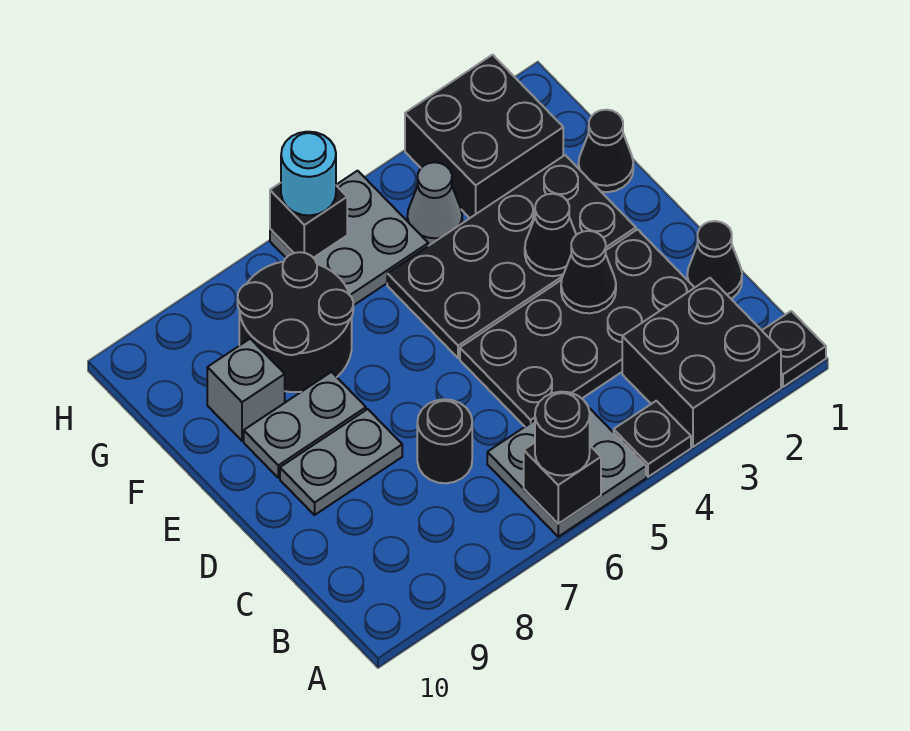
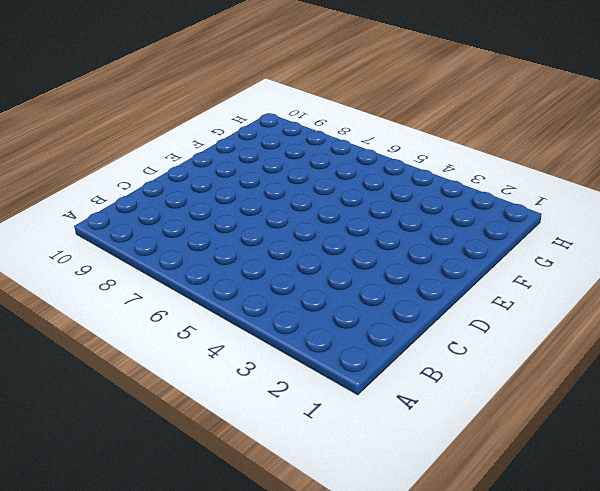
none -> black 1x1 plate [762,311,826,387]
none -> black 2x2 brick [622,278,781,447]
none -> black 1x1 plate [614,401,691,477]

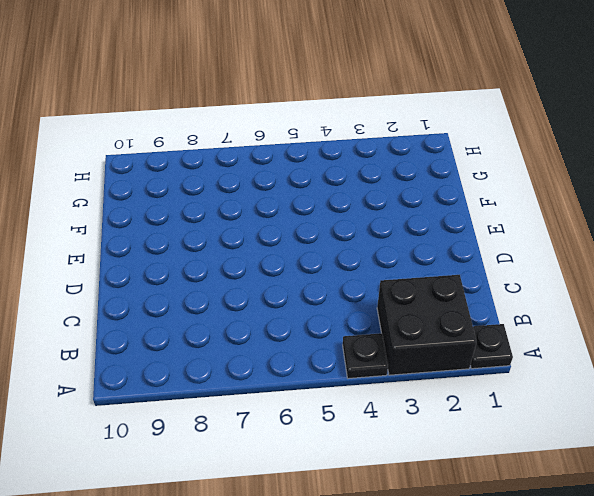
none -> grey 2x2 plate [487,394,646,537]
none -> black 1x1 cone [687,221,742,299]
none -> black 2x4 plate [460,229,694,426]

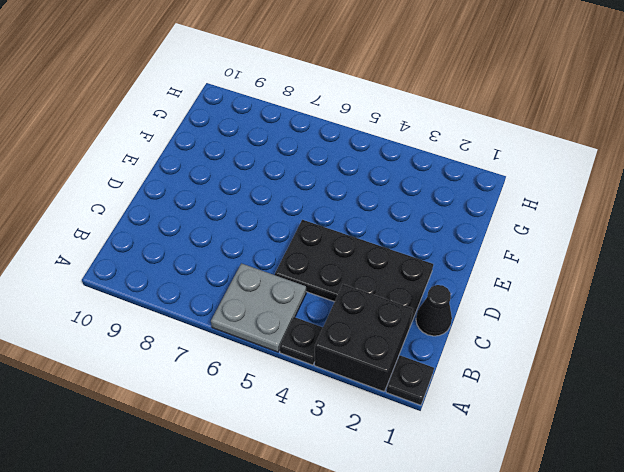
none -> black 1x1 round brick [417,399,472,483]
none -> grey 1x2 plate [280,409,402,515]
none -> black 2x4 plate [387,155,636,358]

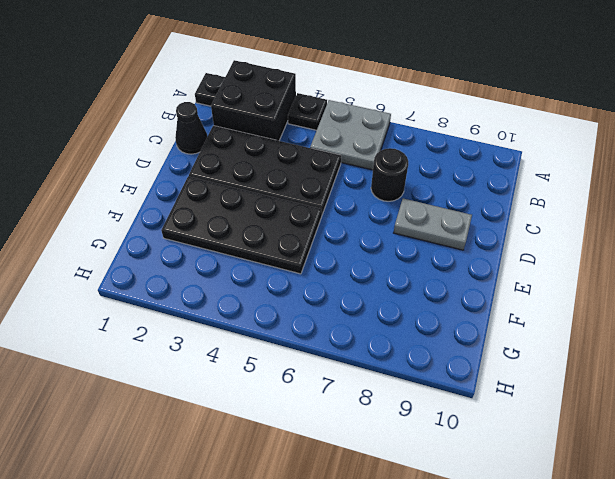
none -> grey 1x2 plate [244,372,366,478]
none -> black 1x1 cone [578,110,633,192]
none -> black 2x2 round brick [238,252,353,392]

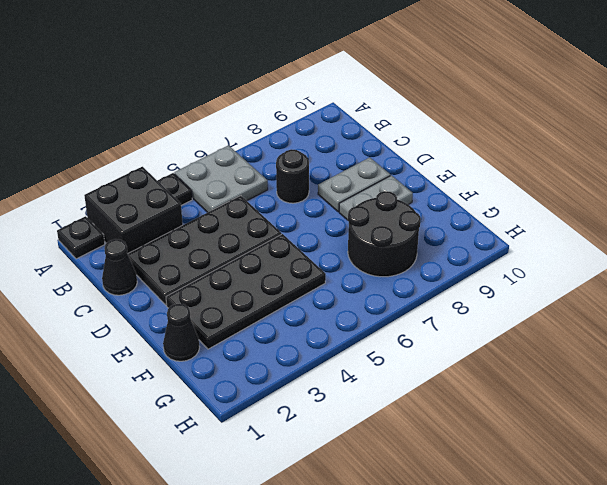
none -> grey 1x1 brick [207,339,285,441]
none -> black 2x2 brick [405,55,563,218]
none -> grey 1x1 cone [407,162,462,244]

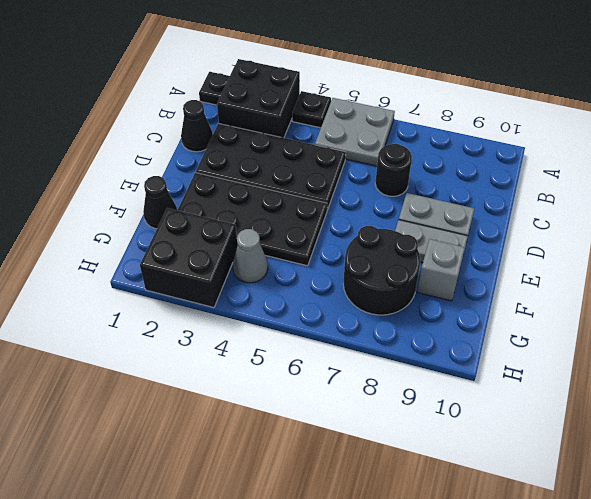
none -> grey 2x2 plate [270,171,428,306]
none -> black 1x1 brick [524,443,601,524]
none -> black 1x1 cone [561,231,616,313]

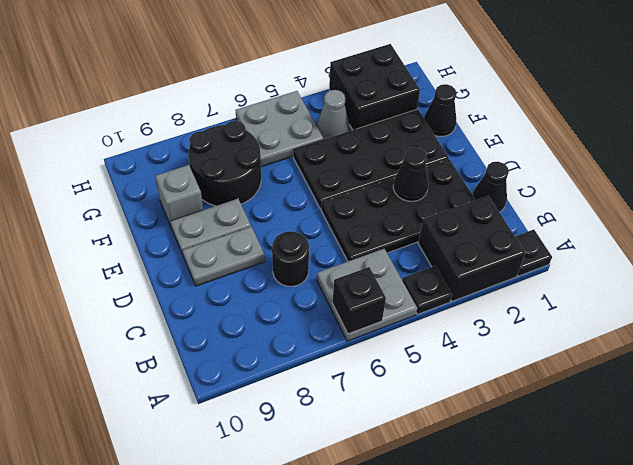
none -> black 1x1 cone [525,194,576,276]
none -> black 1x1 brick [270,183,347,258]
none -> black 1x1 round brick [535,392,590,476]

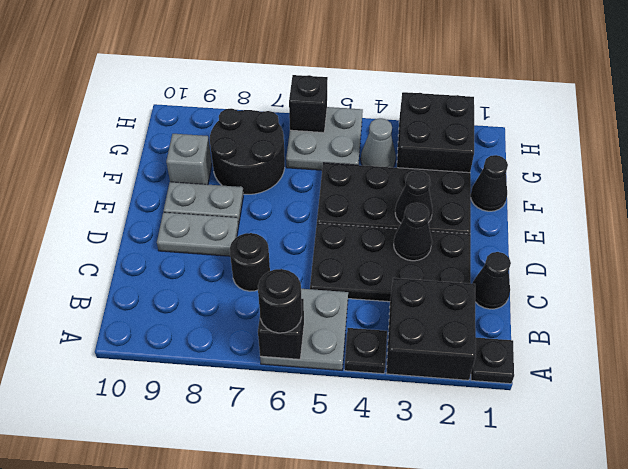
none -> cyan 1x1 round brick [281,132,336,216]

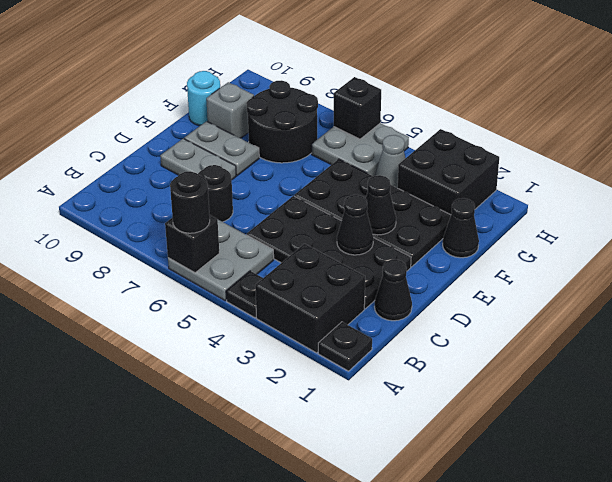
cyan 1x1 round brick [187,71,220,126] -> cyan 1x1 round brick moved to [281,132,336,216]

